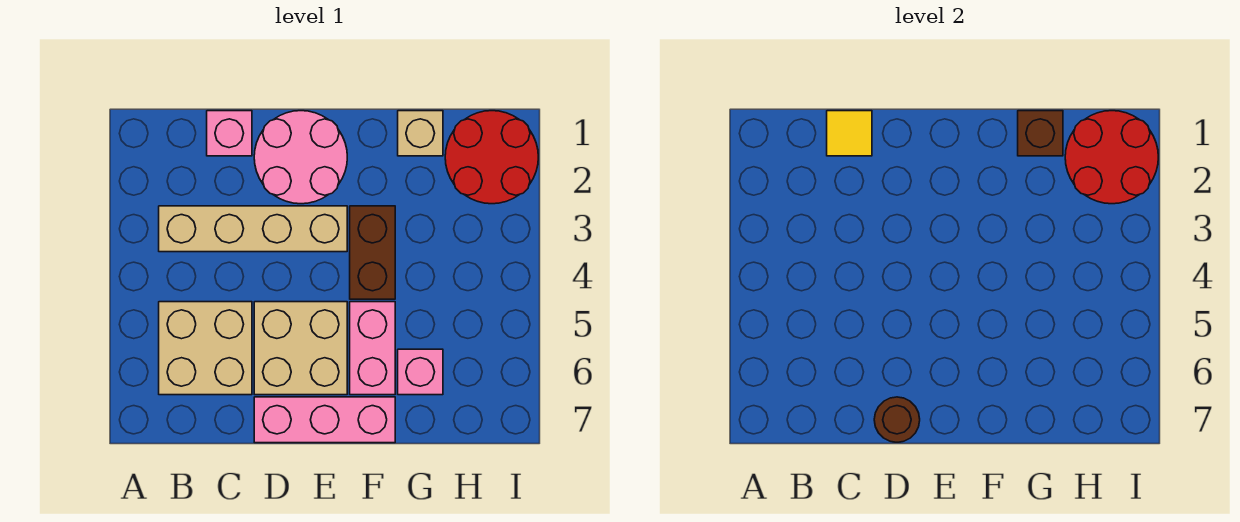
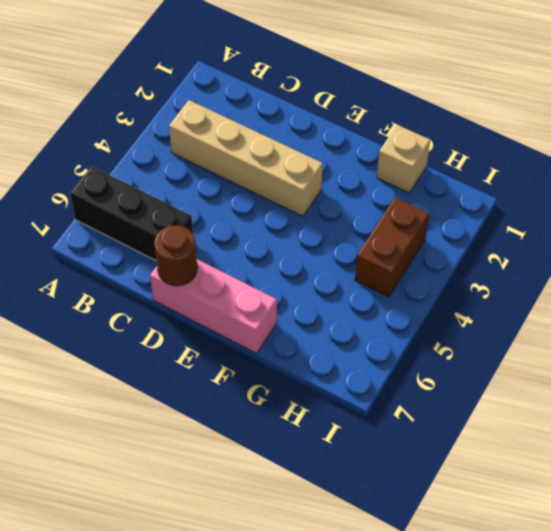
black 1x3 brick [70,166,193,260] -> tan 2x2 brick [159,302,252,395]
brown 1x2 brick [355,197,429,297] -> brown 1x2 brick moved to [350,206,395,299]
none -> pink 1x1 brick [207,111,252,156]
none -> pink 2x2 round brick [254,111,347,204]
none -> tan 2x2 brick [254,302,347,395]

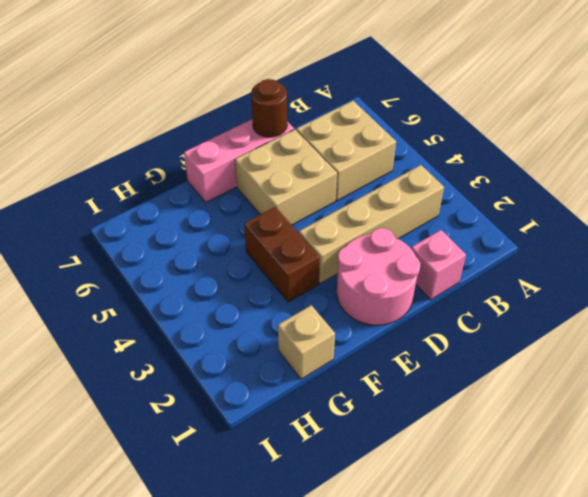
none -> pink 1x2 brick [350,302,395,395]
none -> pink 1x1 brick [398,349,443,395]
none -> red 2x2 round brick [445,111,538,204]

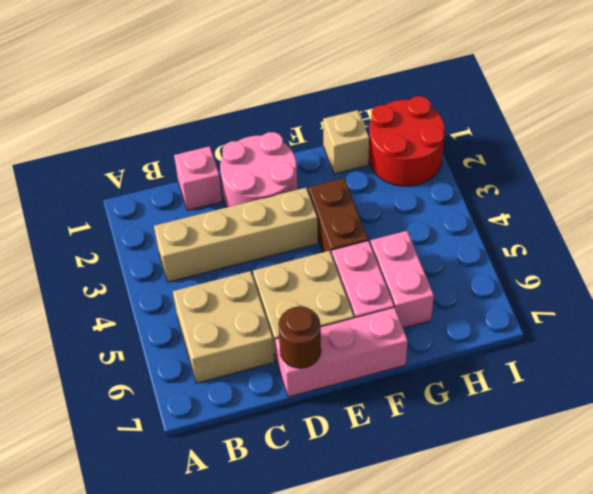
pink 1x2 brick [370,231,434,328] -> pink 1x1 brick [398,349,443,395]
none -> yellow 1x1 tile [827,111,872,156]
none -> brown 1x1 brick [1018,111,1063,156]
none -> red 2x2 round brick [1065,111,1158,204]

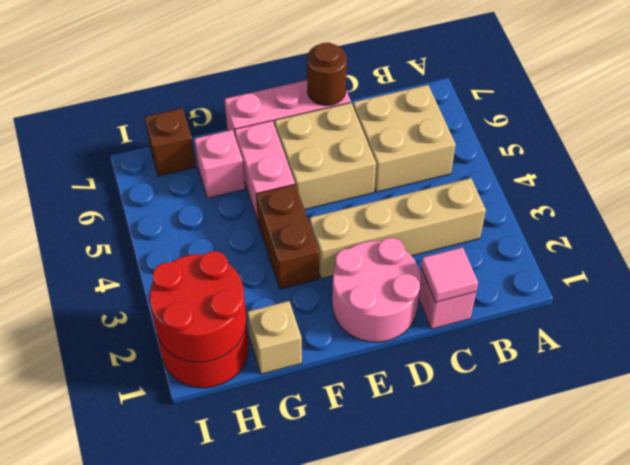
pink 1x1 tile [421,247,478,302] -> yellow 1x1 tile [827,111,872,156]
brown 1x1 brick [145,108,196,176] -> brown 1x1 brick moved to [1018,111,1063,156]

